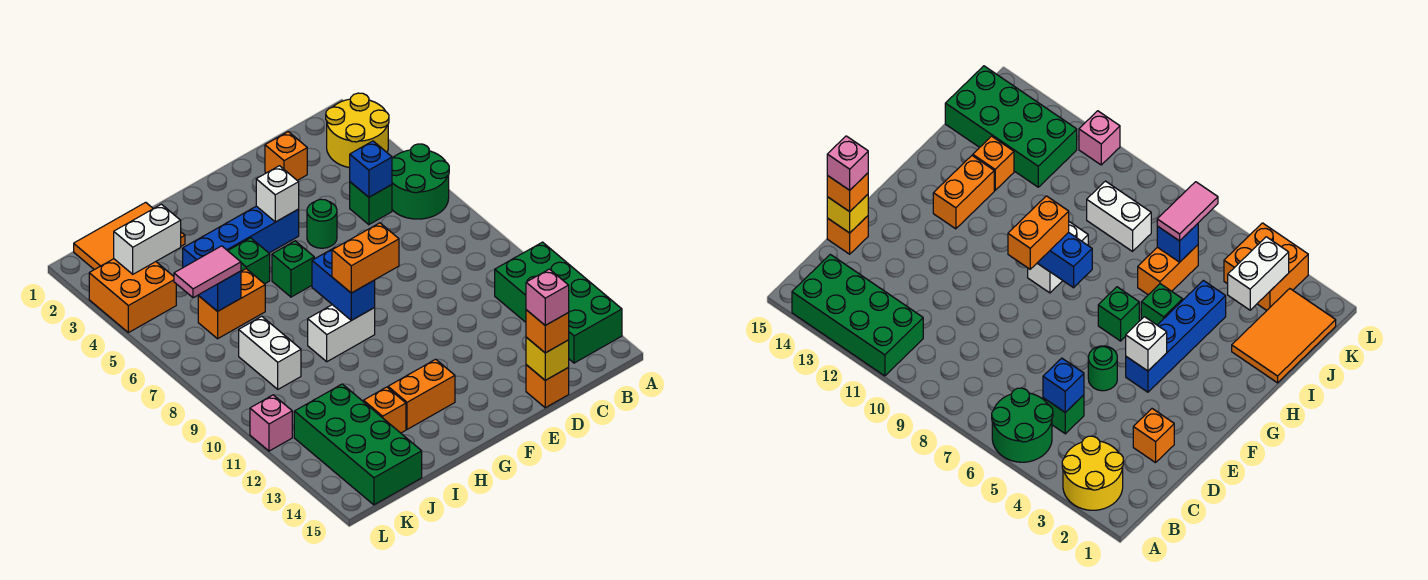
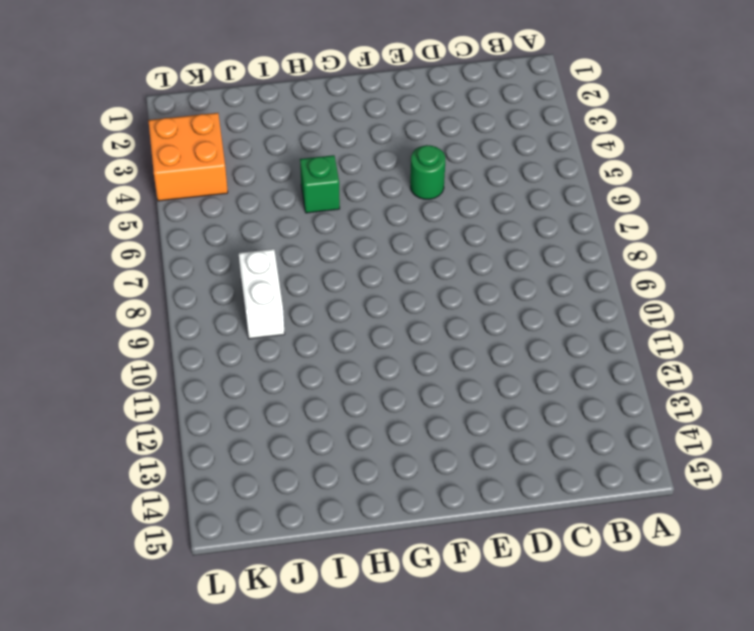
none -> yellow 2x2 round brick [326,93,389,168]
none -> green 2x2 round brick [392,144,449,219]
none -> green 2x4 brick [495,242,622,363]

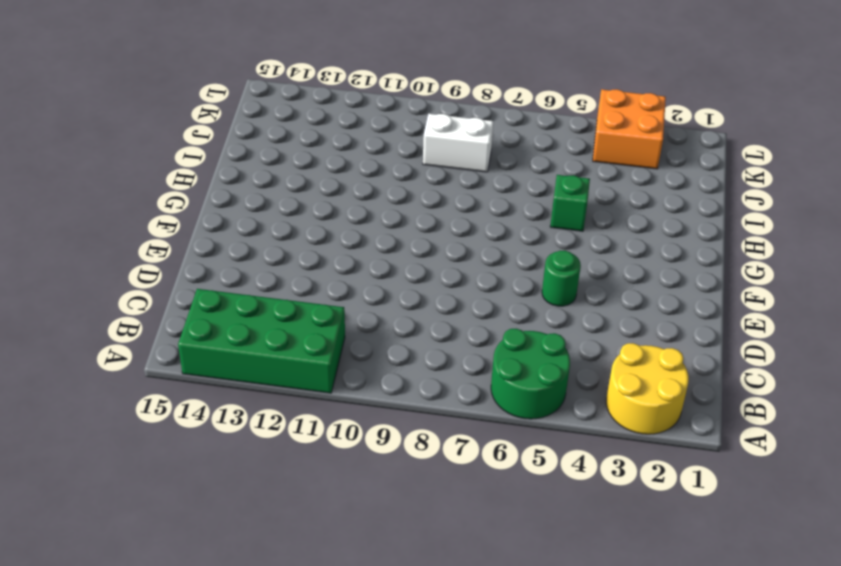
none -> green 1x1 brick [350,182,392,225]
none -> orange 1x1 brick [265,132,307,180]
none -> orange 1x1 brick [526,365,569,408]

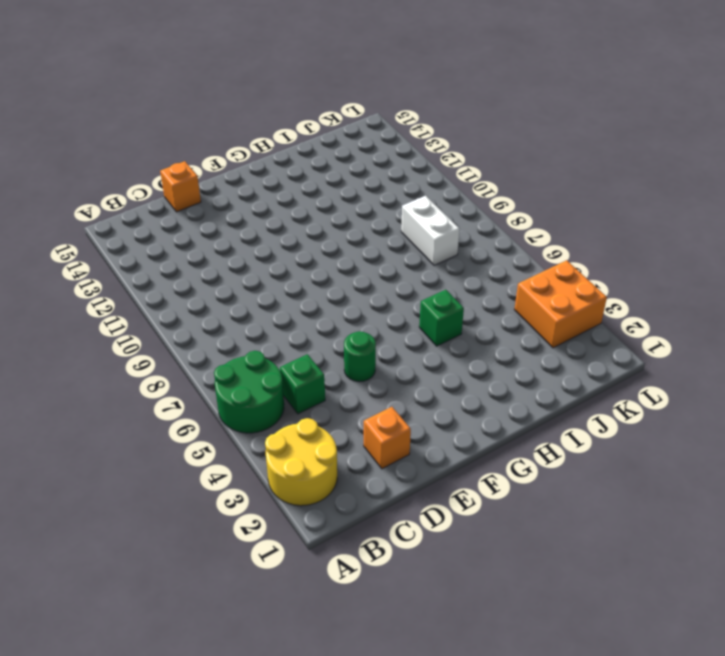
none -> green 2x4 brick [495,242,622,363]
none -> blue 1x4 brick [183,206,299,267]
none -> green 1x1 brick [272,241,314,297]

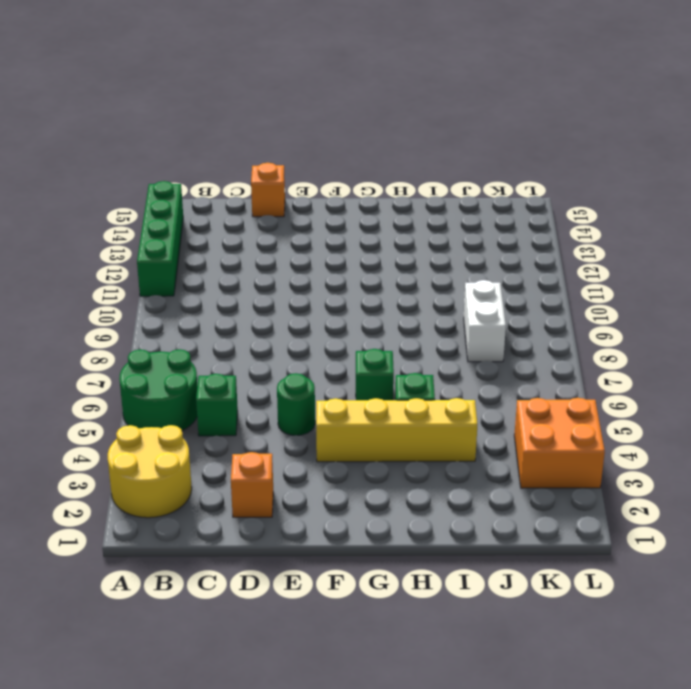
green 1x4 brick [137,181,183,296] -> green 2x4 brick [495,242,622,363]
yellow 1x4 brick [316,398,477,462] -> blue 1x4 brick [183,206,299,267]
none -> white 1x2 brick [308,305,375,362]
none -> orange 1x2 brick [388,359,455,429]
none -> orange 2x3 tile [74,202,185,270]

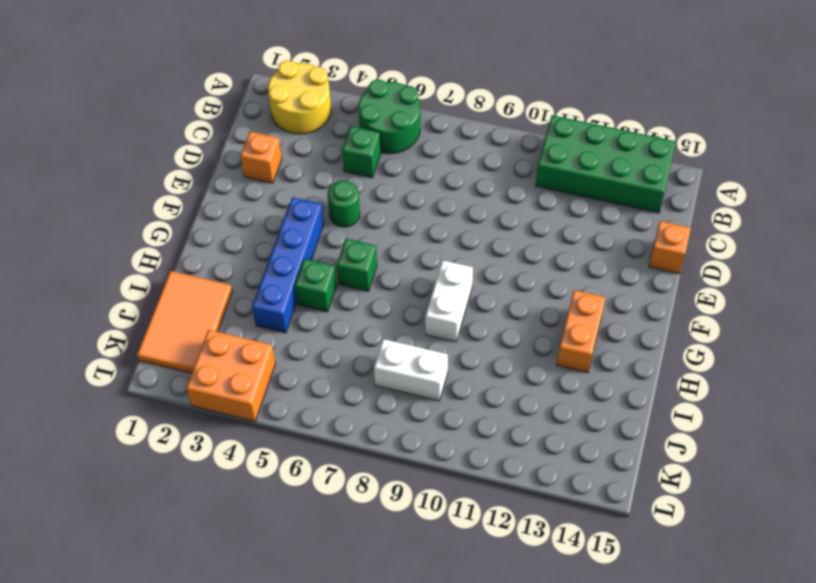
none -> orange 1x2 brick [198,269,265,339]
none -> orange 1x1 brick [364,387,406,433]
none -> green 2x4 brick [294,384,422,505]

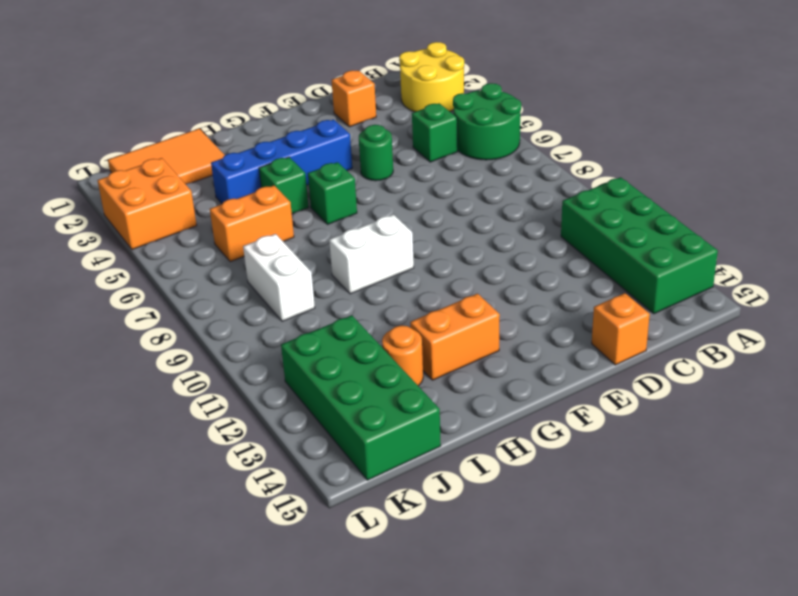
orange 1x1 round brick [382,325,423,386] -> orange 1x1 brick [364,387,406,433]
none -> pink 1x1 brick [250,395,292,451]
none -> blue 1x1 brick [350,141,392,197]
none -> yellow 1x1 brick [526,337,569,380]

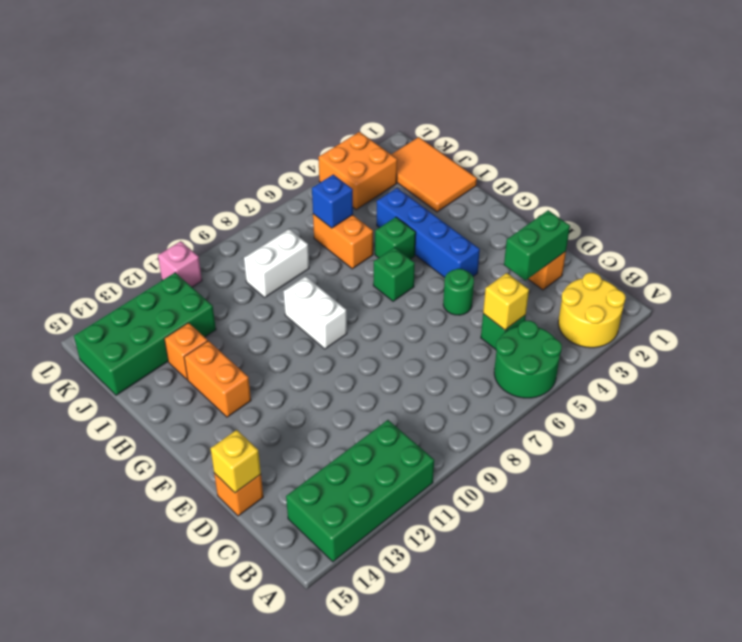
yellow 1x1 brick [483,273,529,330] -> blue 1x1 brick [350,141,392,197]
green 1x2 brick [504,210,570,281] -> none
none -> white 1x1 brick [256,166,299,222]
none -> blue 1x2 brick [312,247,375,320]
none -> white 1x2 brick [114,204,181,274]

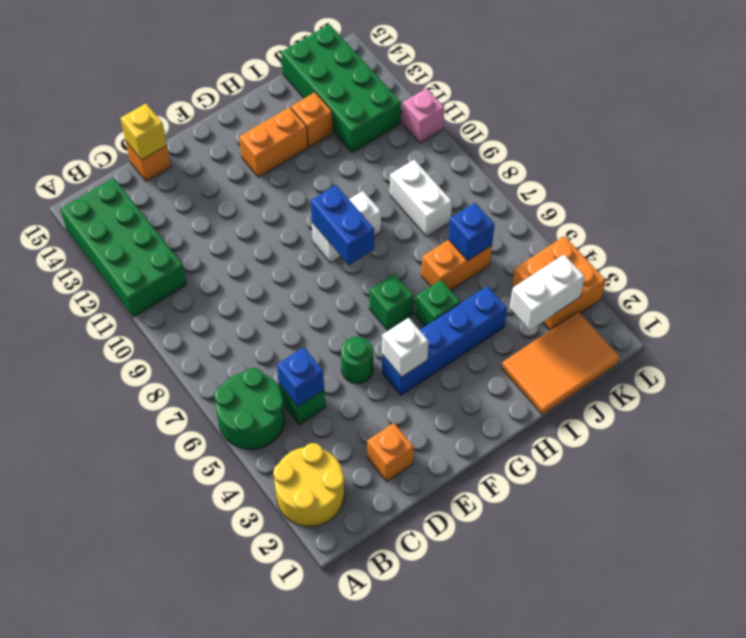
none -> orange 1x1 brick [526,310,569,353]
none -> orange 1x2 brick [332,223,399,293]
none -> pink 1x2 tile [174,246,241,298]

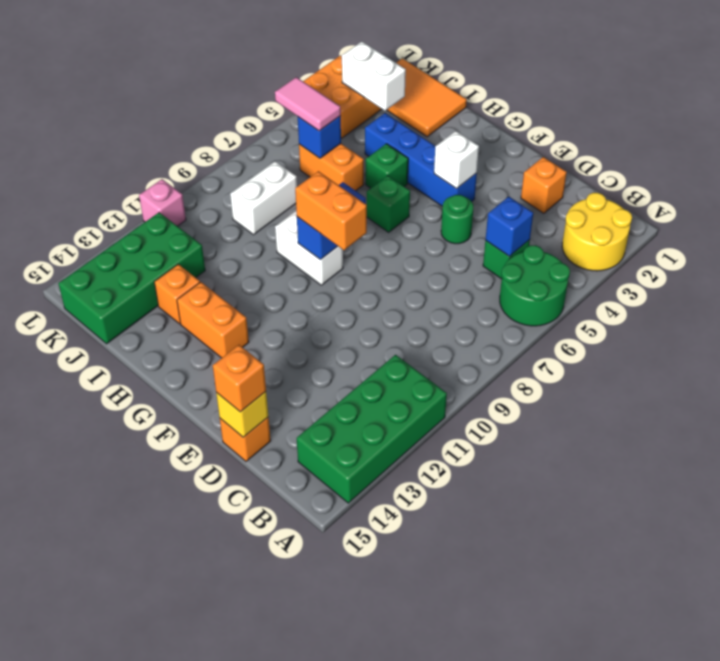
none -> pink 1x1 brick [526,269,569,325]

